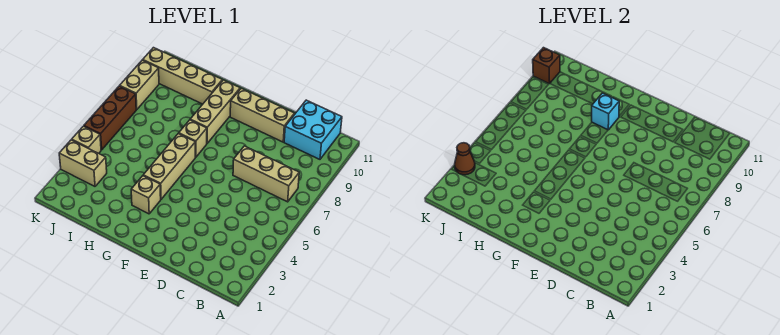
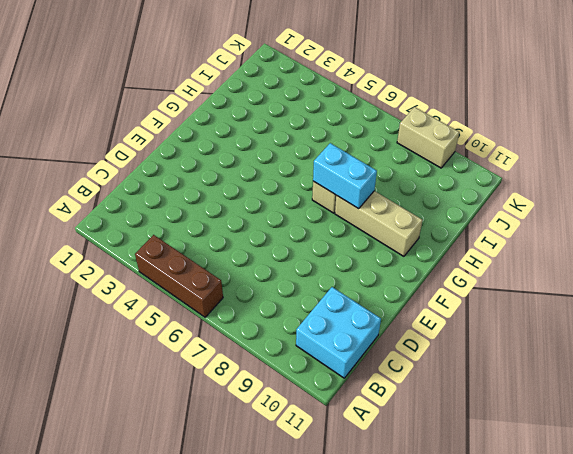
brown 1x3 brick [135,235,223,317] -> brown 1x3 brick moved to [84,86,136,150]
cyan 1x2 brick [313,143,377,209] -> none
none -> tan 1x3 brick [233,146,299,202]
none -> tan 1x3 brick [230,88,295,142]
none -> tan 1x1 brick [131,176,161,214]

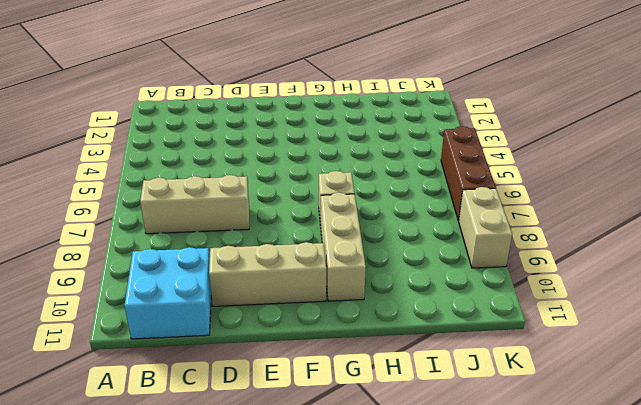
none -> tan 1x1 brick [131,176,161,214]
none -> tan 1x3 brick [143,133,195,199]
none -> tan 1x4 brick [143,48,222,104]

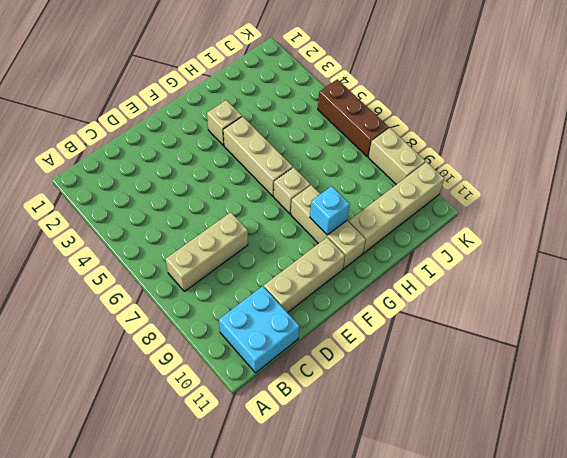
none -> tan 1x2 brick [59,140,107,186]
none -> tan 1x1 brick [72,126,101,153]
none -> brown 1x1 cone [455,143,475,175]

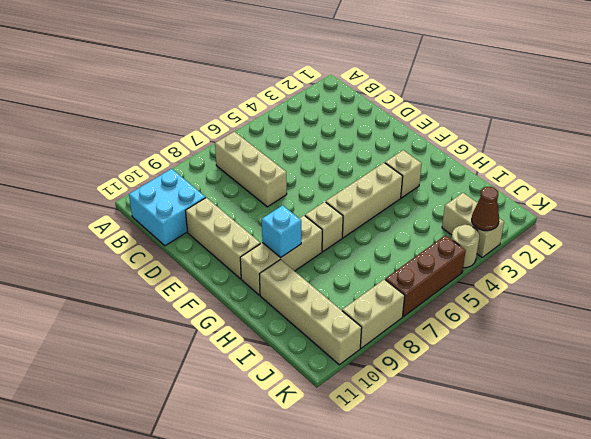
tan 1x1 round brick [451,225,479,268] -> tan 1x1 brick [72,126,101,153]
none -> brown 1x1 brick [533,48,560,84]

